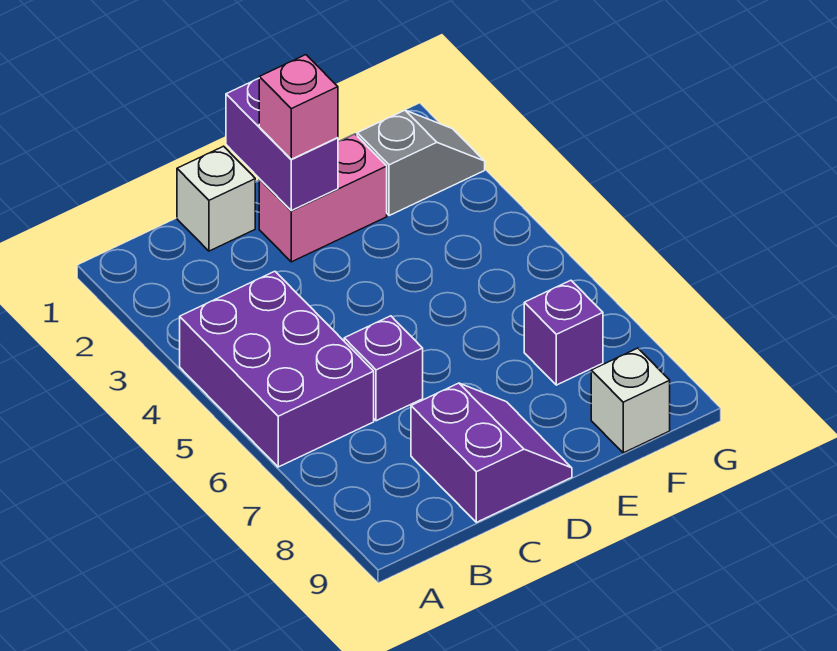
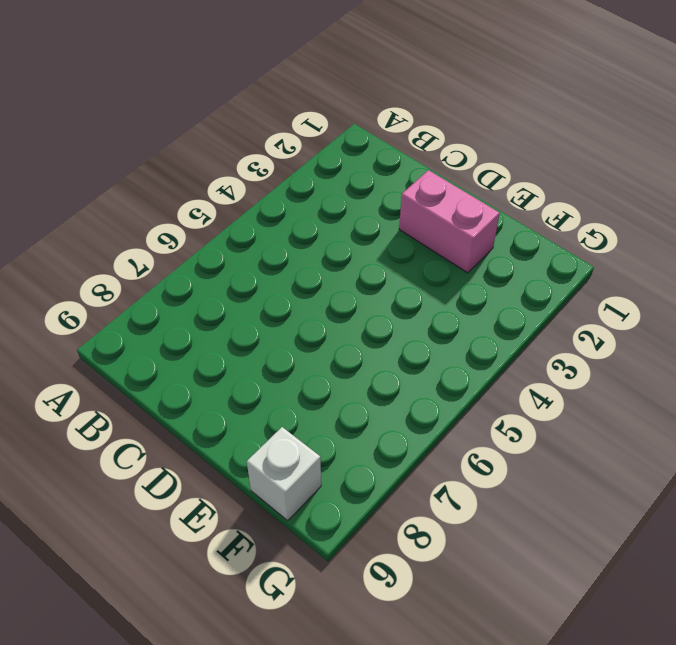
none -> purple 2x3 brick [180,271,374,467]
none -> white 1x1 brick [177,146,255,251]

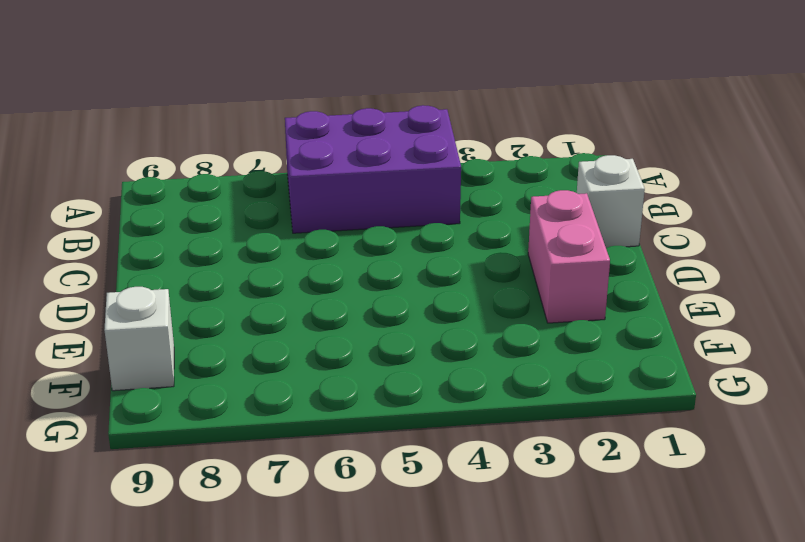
none -> purple 1x1 brick [344,316,423,421]
none -> purple 2x2 slope [411,383,572,522]

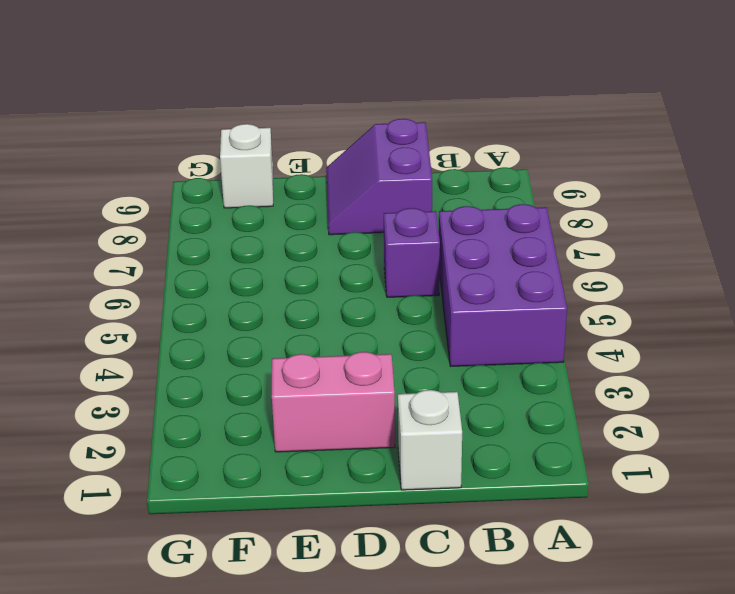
none -> grey 1x2 slope [357,110,485,216]
none -> purple 1x1 brick [524,280,603,385]

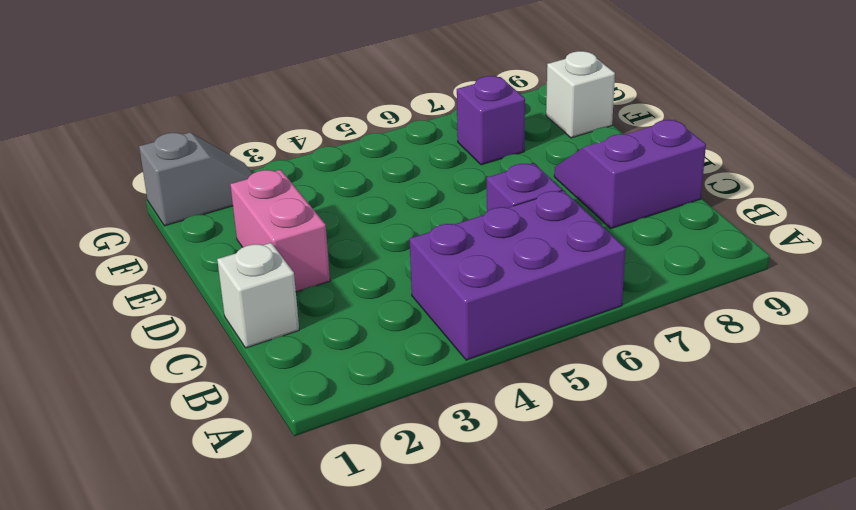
grey 1x2 slope [139,132,253,226] -> grey 1x2 slope turned to [357,110,485,216]
none -> purple 1x2 brick [226,79,338,211]
none -> pink 1x1 brick [259,55,338,159]

